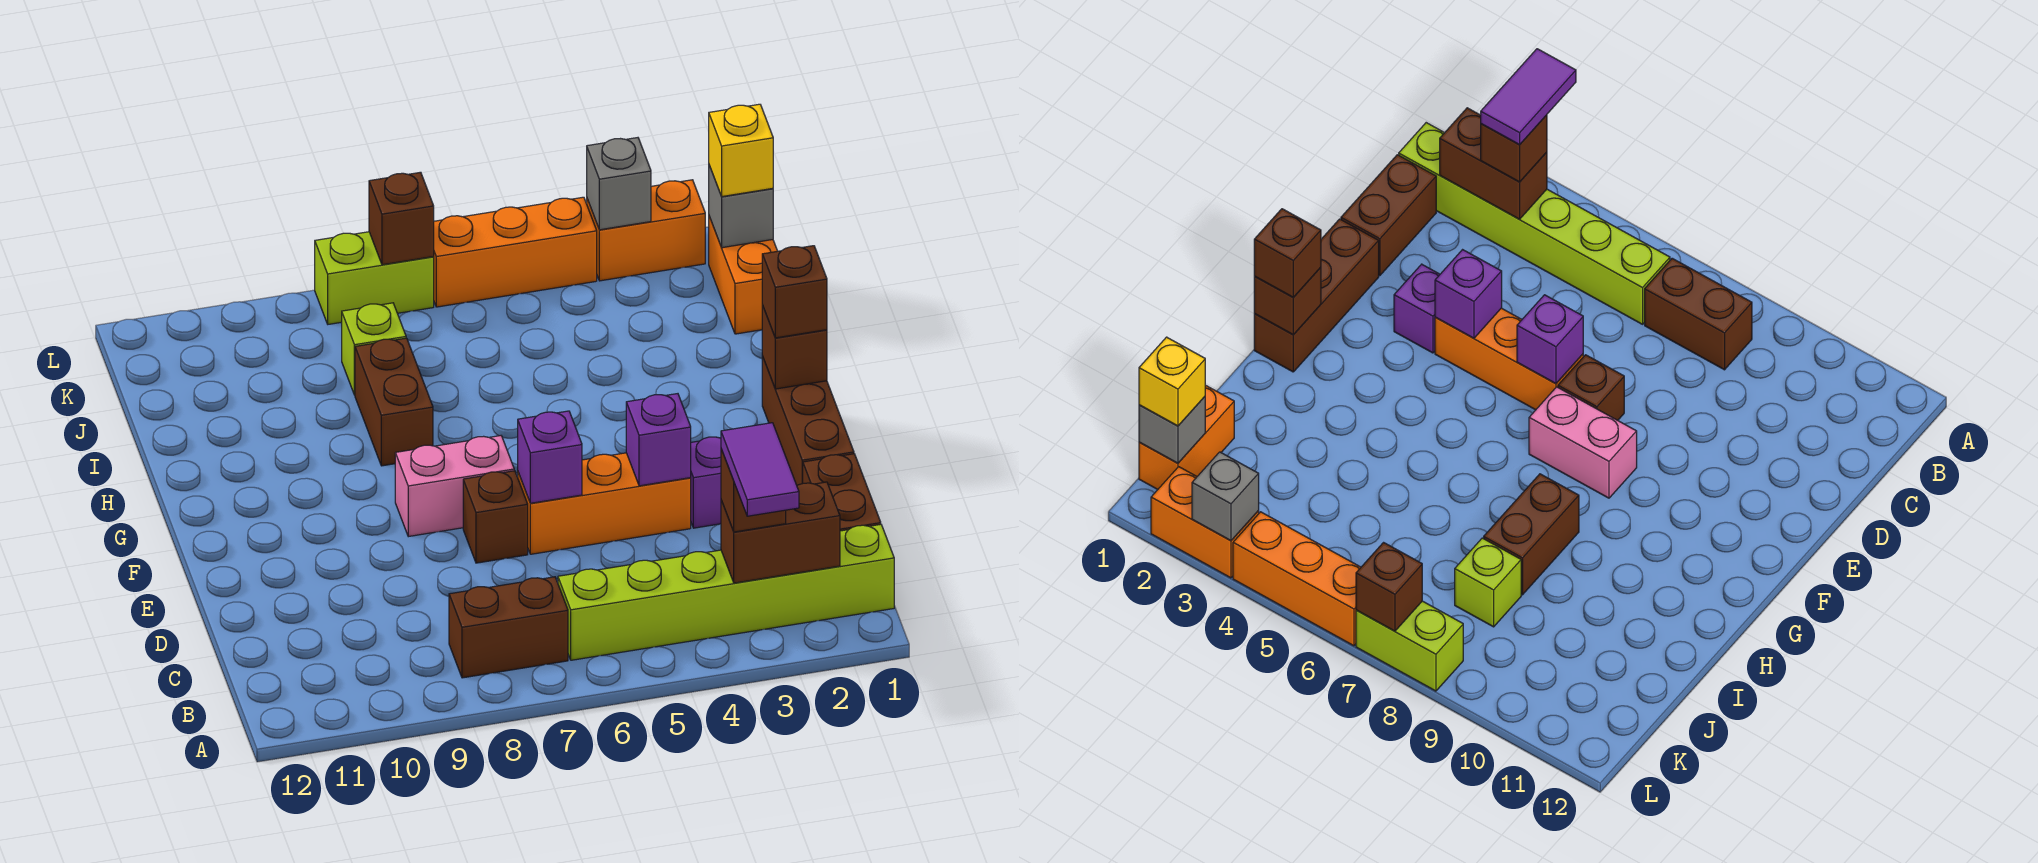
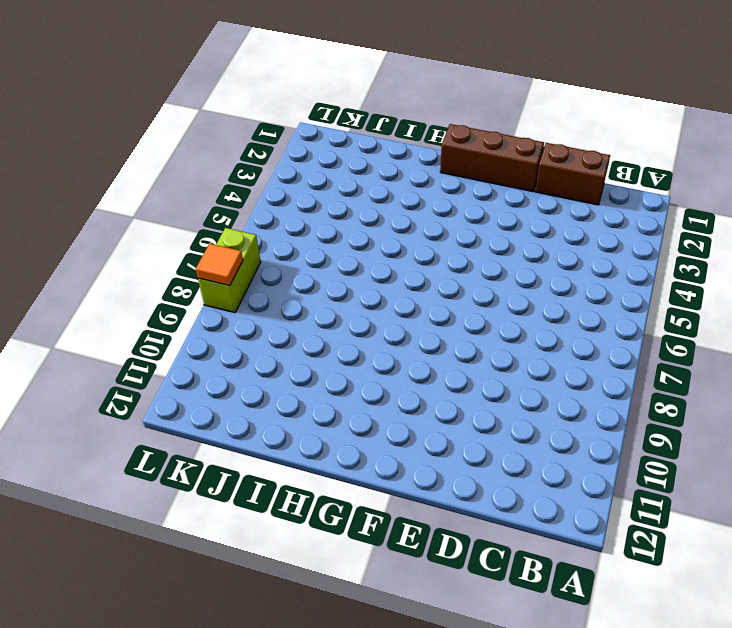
orange 1x1 tile [196,244,243,286] -> none
none -> lime 1x6 brick [558,524,894,660]
none -> brown 1x2 brick [449,577,568,678]
none -> purple 1x1 brick [691,437,721,528]

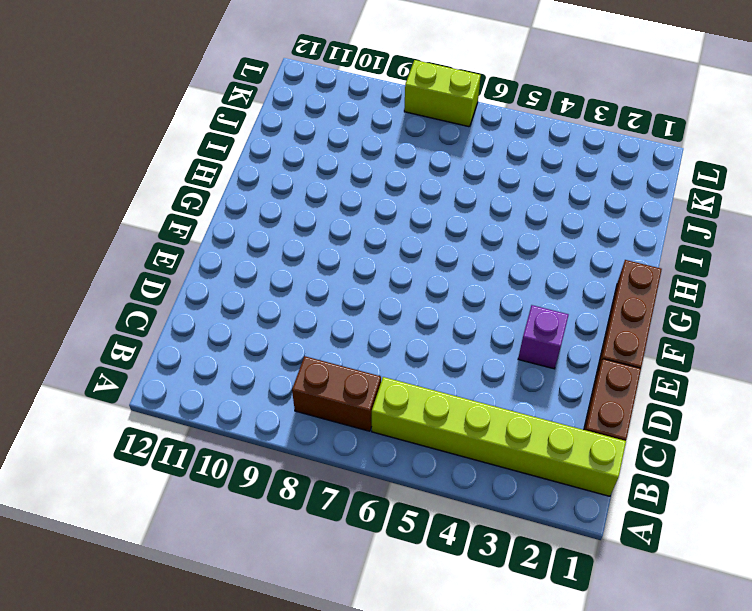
none -> orange 1x3 brick [518,453,691,554]
none -> brown 1x1 brick [463,471,528,563]
none -> pink 1x2 brick [395,436,514,537]

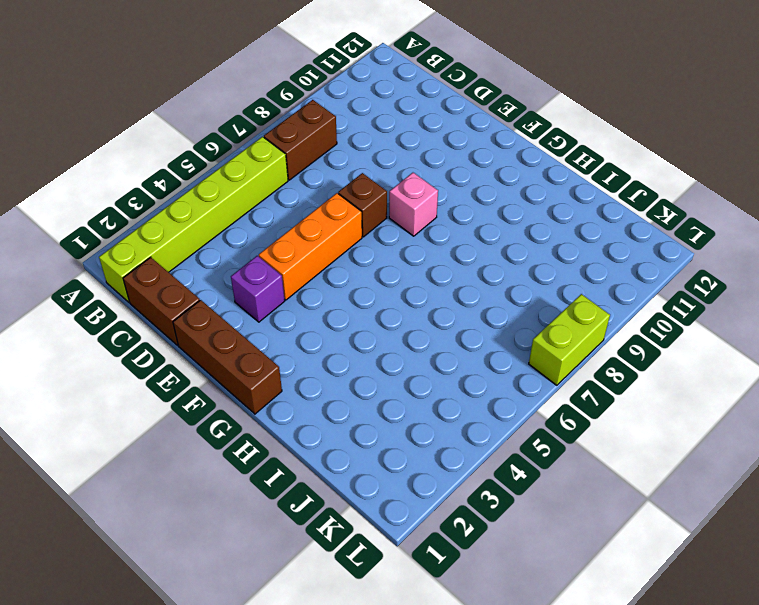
pink 1x1 brick [389,173,438,236] -> pink 1x2 brick [395,436,514,537]
none -> brown 1x2 brick [355,338,433,466]
none -> orange 1x2 brick [709,216,777,334]
none -> lime 1x1 brick [342,303,406,395]

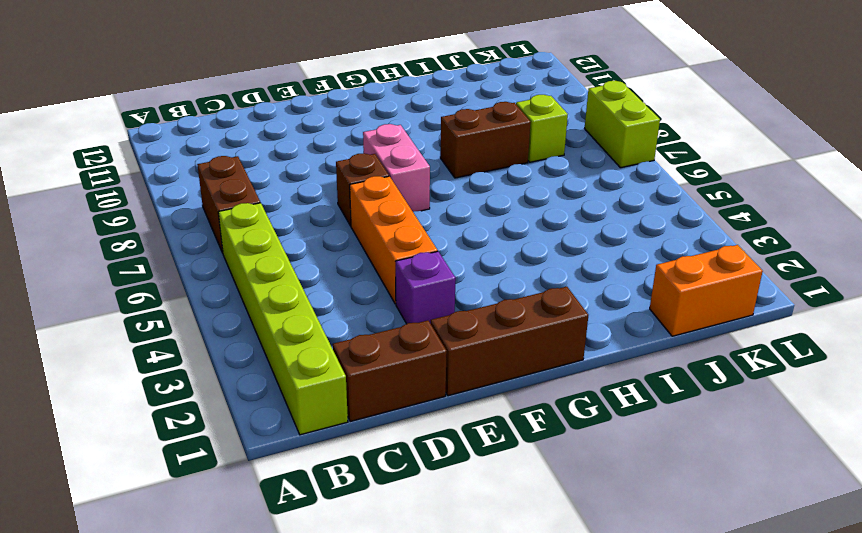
none -> orange 1x2 brick [587,180,705,281]
none -> orange 1x3 brick [434,197,597,307]
none -> brown 1x2 brick [721,482,840,583]

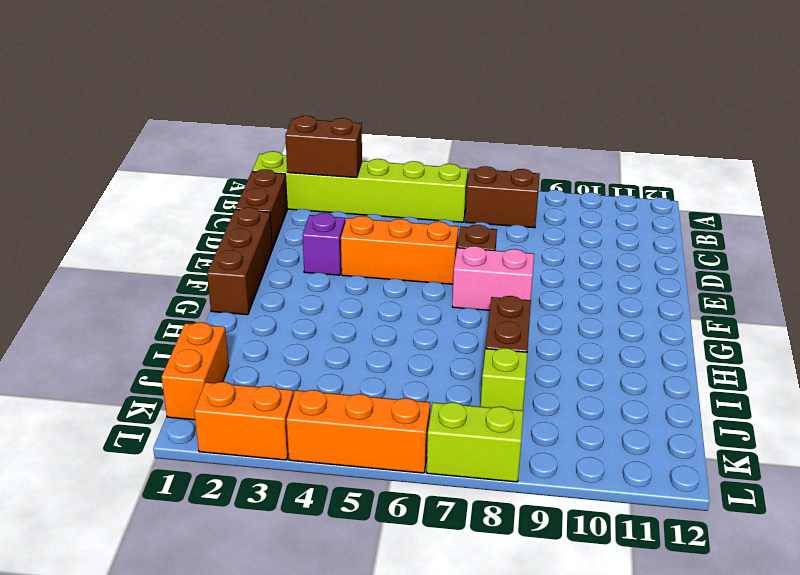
none -> purple 1x1 brick [626,394,691,486]
none -> purple 1x1 brick [518,411,582,503]
none -> brown 1x1 brick [762,305,827,389]

